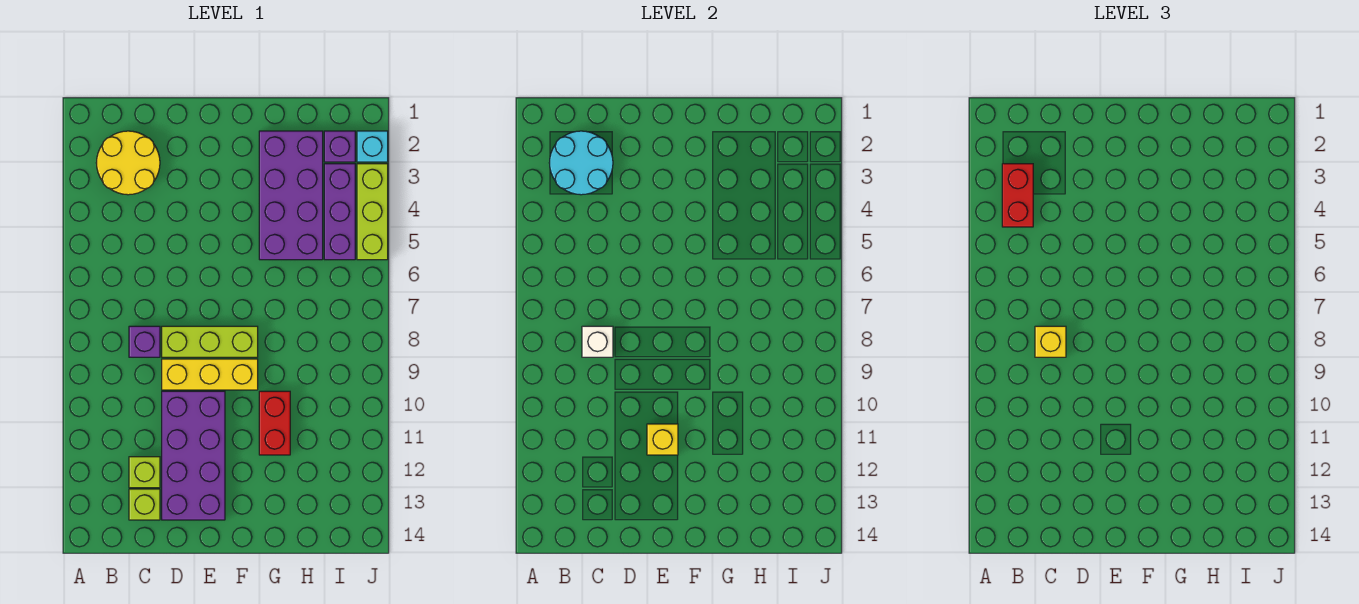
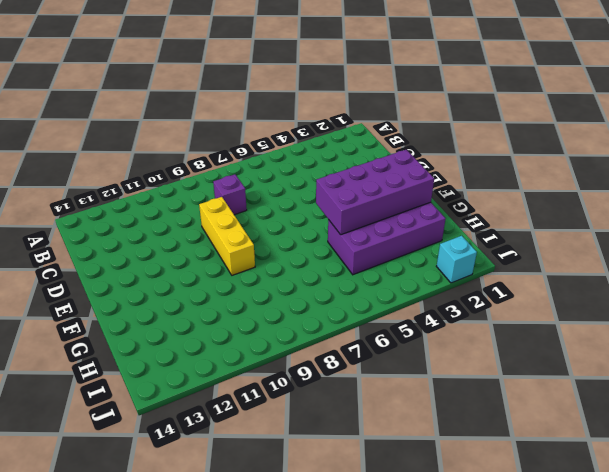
purple 2x4 brick [316,150,434,235] -> purple 2x4 brick moved to [162,391,225,520]
none -> yellow 2x2 round brick [96,131,160,195]
none -> lime 1x1 brick [129,457,160,488]
none -> lime 1x1 brick [129,489,160,520]

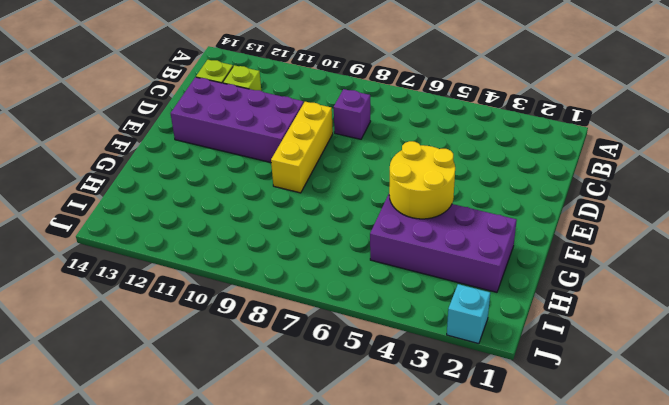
yellow 2x2 round brick [389,141,455,219] -> yellow 2x2 round brick moved to [96,131,160,195]
none -> lime 1x3 brick [162,326,258,357]
none -> red 1x2 brick [259,391,290,455]
none -> purple 1x1 brick [324,131,355,162]

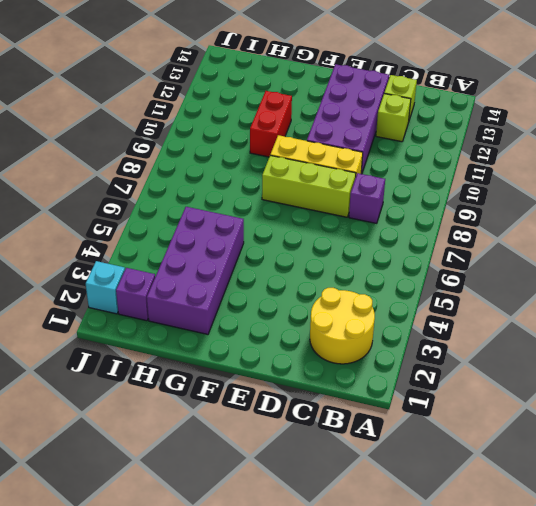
none -> purple 1x3 brick [324,164,355,260]
none -> lime 1x3 brick [357,164,388,260]
none -> cyan 2x2 round brick [549,131,613,195]

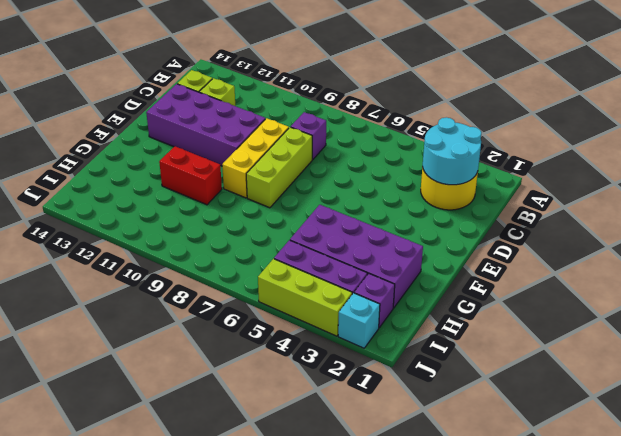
none -> white 1x1 brick [582,326,613,357]
none -> yellow 1x1 brick [647,424,678,455]
none -> red 1x2 brick [1002,164,1033,227]

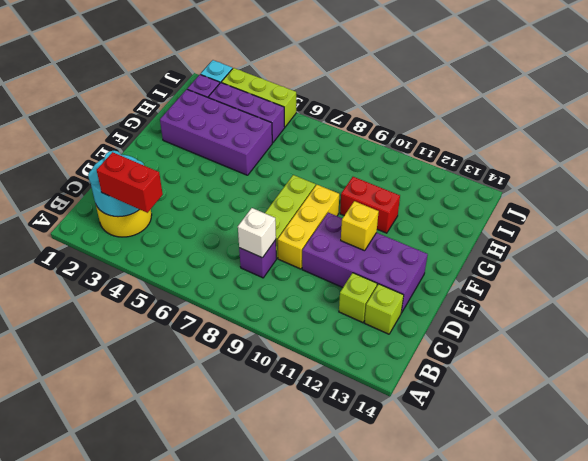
none -> yellow 1x1 brick [1035,326,1066,357]

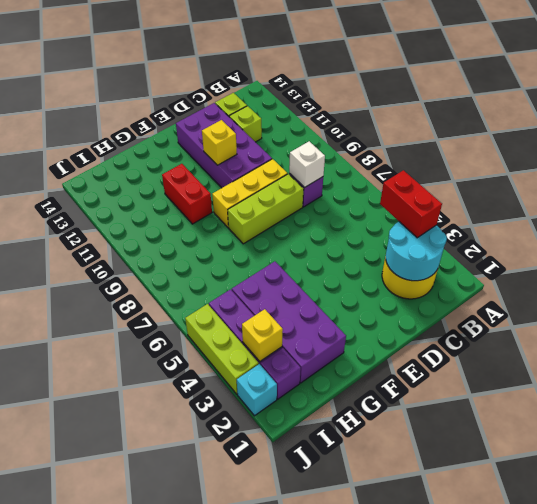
yellow 1x1 brick [242,309,283,361] -> yellow 1x1 brick moved to [1035,326,1066,357]

